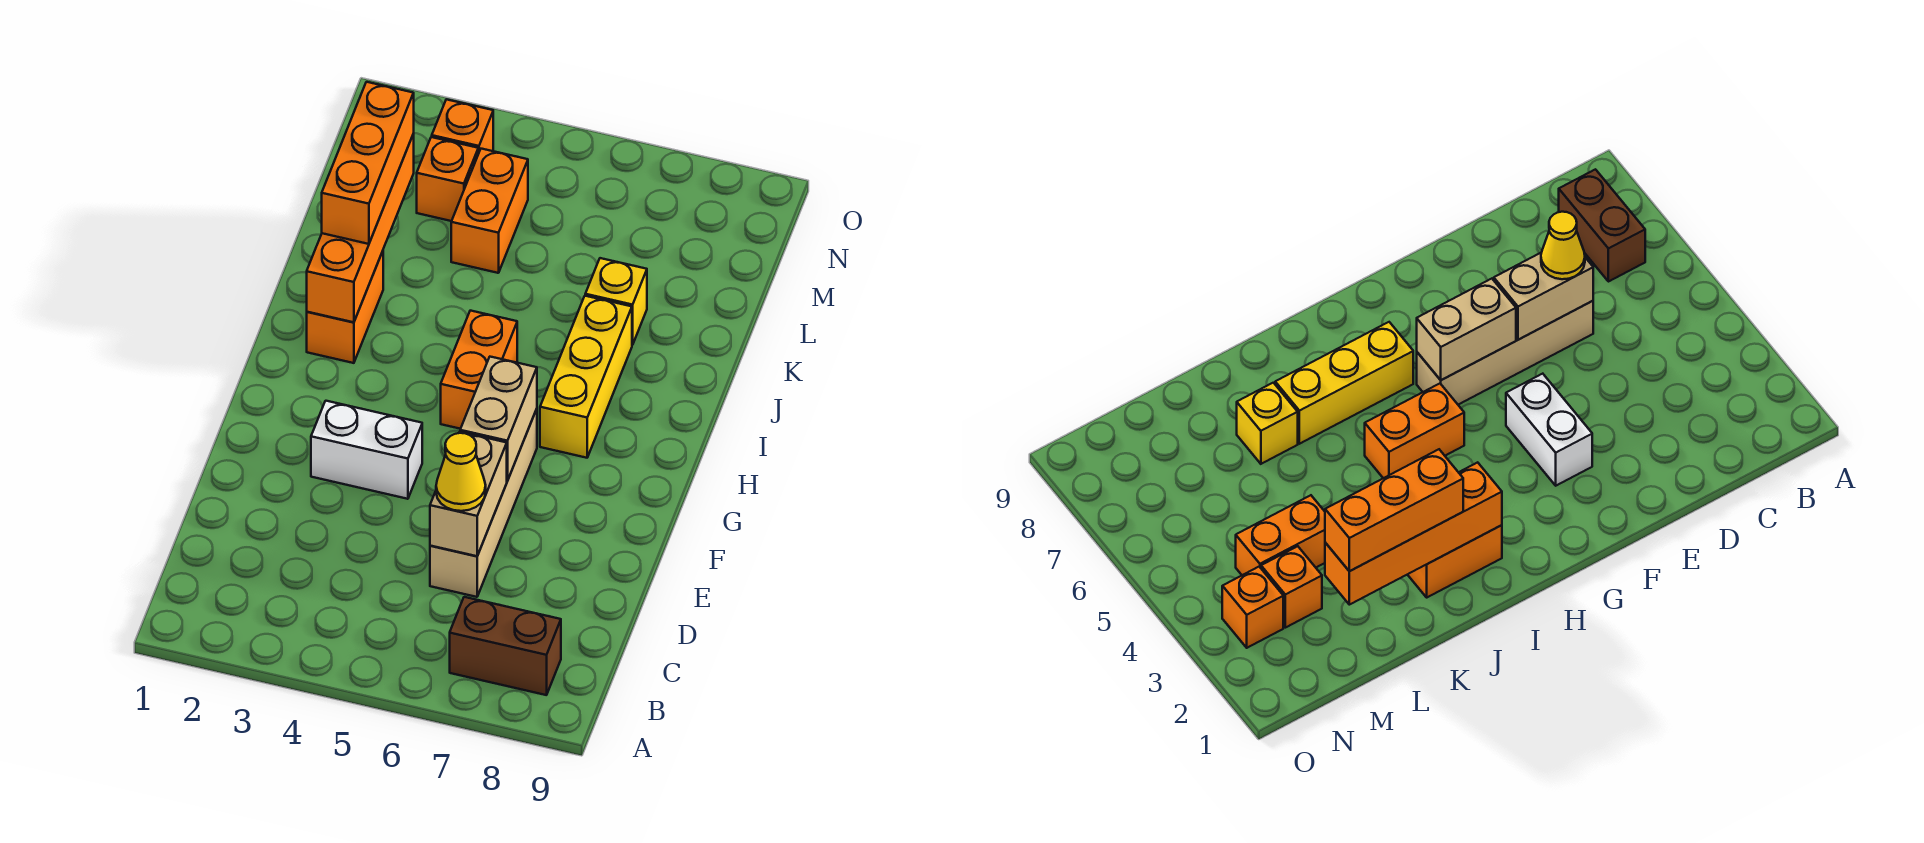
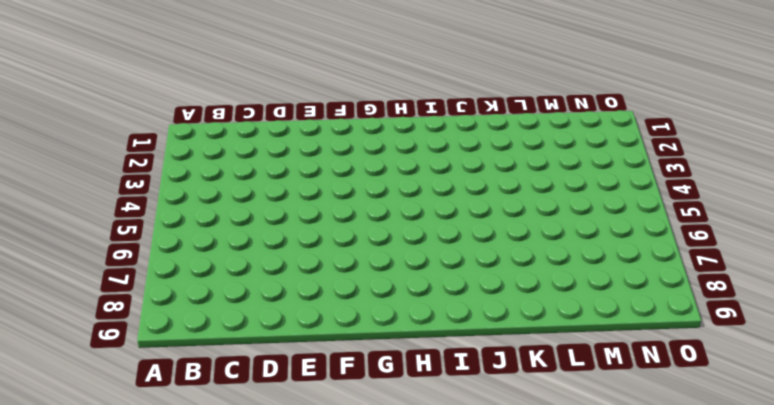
none -> brown 1x2 brick [450,597,561,695]
none -> tan 1x4 brick [430,409,537,597]
none -> white 1x2 brick [311,401,422,499]

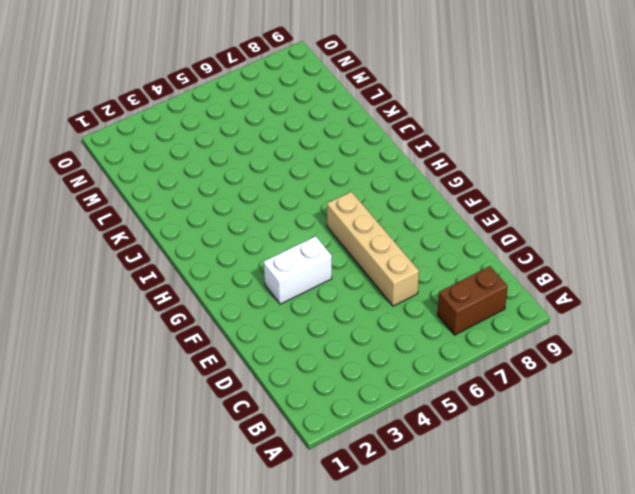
none -> orange 1x2 brick [441,311,517,429]
none -> yellow 1x3 brick [540,296,632,458]
none -> orange 1x2 brick [307,251,383,363]

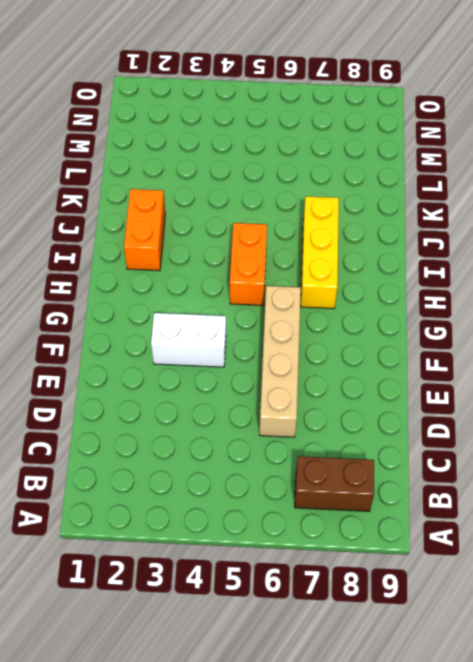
none -> yellow 1x1 brick [585,258,647,345]
none -> orange 1x2 brick [451,149,528,273]
none -> orange 1x1 brick [417,137,478,221]

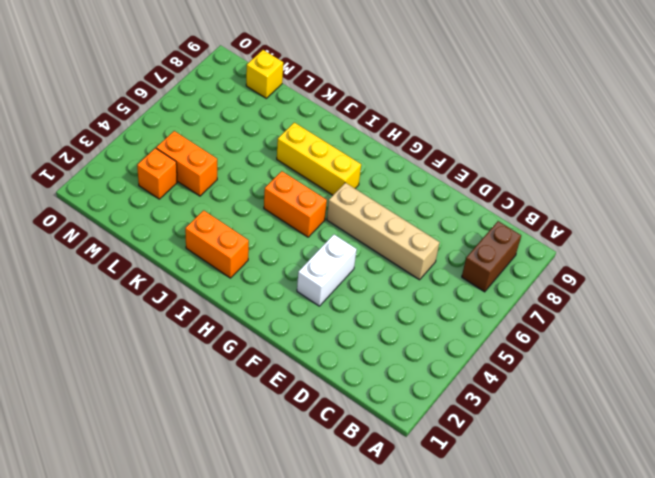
yellow 1x1 brick [246,50,283,98] -> yellow 1x1 brick moved to [585,258,647,345]
none -> orange 1x1 brick [432,99,493,154]
none -> tan 1x2 brick [430,432,507,556]
none -> tan 1x2 brick [460,357,537,481]

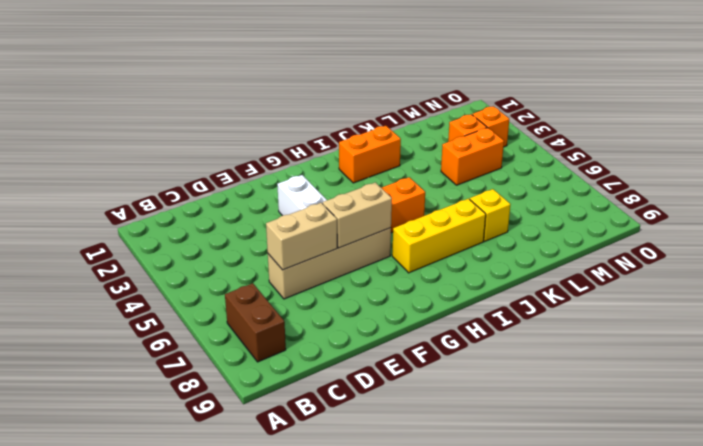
none -> orange 1x4 brick [307,134,414,322]
none -> yellow 1x1 cone [436,433,486,511]
none -> orange 1x3 brick [322,82,414,244]

